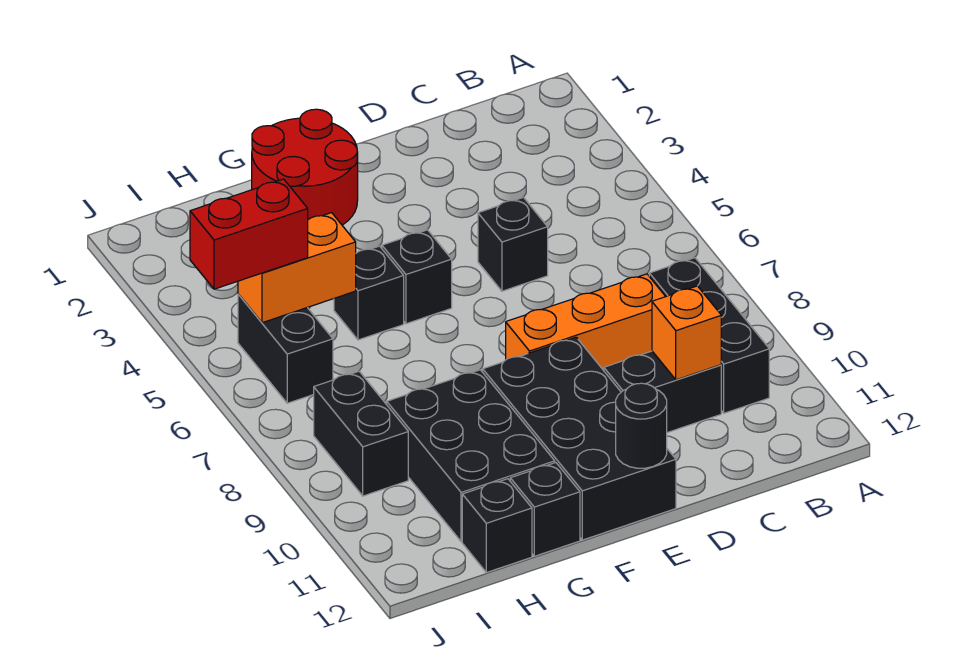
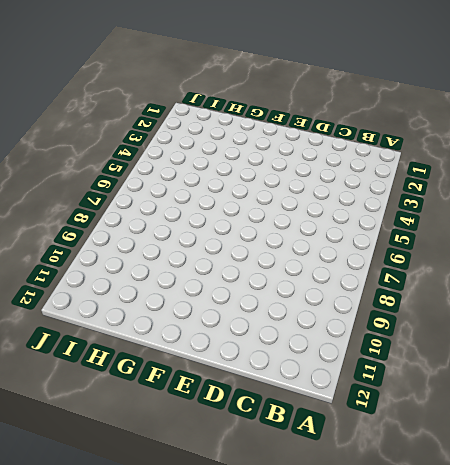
none -> black 1x3 brick [649,258,769,413]
none -> orange 1x3 brick [506,274,666,370]
none -> black 1x2 brick [604,351,721,433]

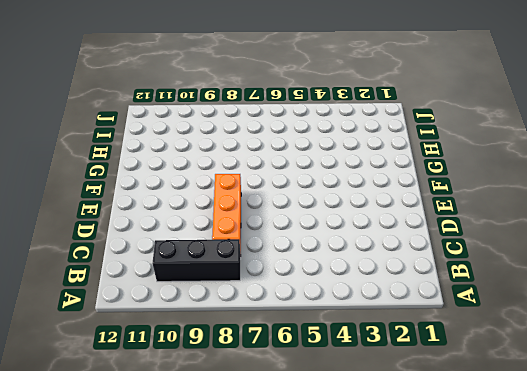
none -> black 1x2 brick [604,351,721,433]
none -> black 1x1 brick [478,197,548,291]
none -> black 2x4 brick [483,337,676,540]

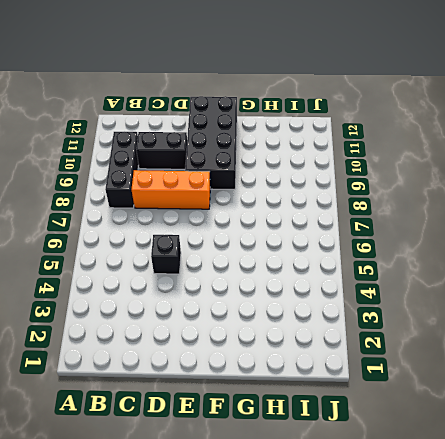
none -> red 2x2 round brick [252,109,358,225]
none -> black 1x1 brick [382,230,452,324]
none -> black 1x1 brick [334,246,404,340]

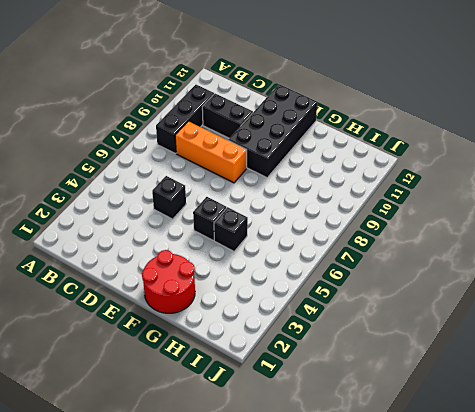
none -> black 2x3 brick [387,370,555,542]
none -> black 1x1 brick [510,463,580,556]
none -> black 1x1 brick [462,479,532,573]

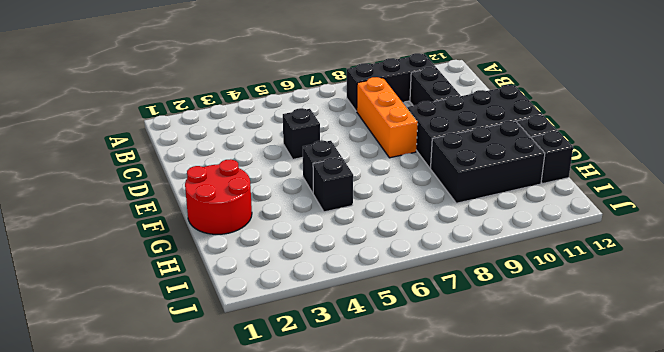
none -> black 1x2 brick [238,294,333,403]
none -> black 1x2 brick [314,371,408,496]
none -> orange 1x1 brick [652,286,721,380]

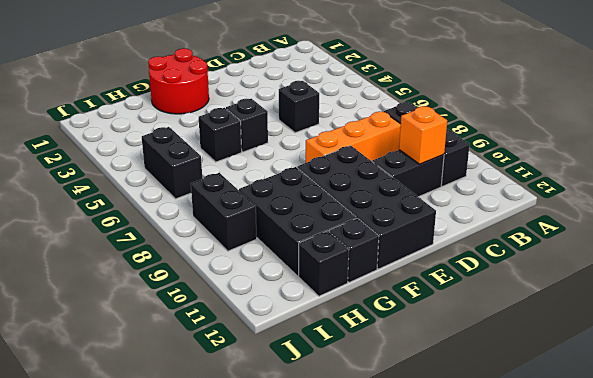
none -> black 1x1 round brick [616,383,667,468]
none -> orange 1x2 brick [238,213,356,323]
none -> red 1x2 brick [190,179,308,289]

